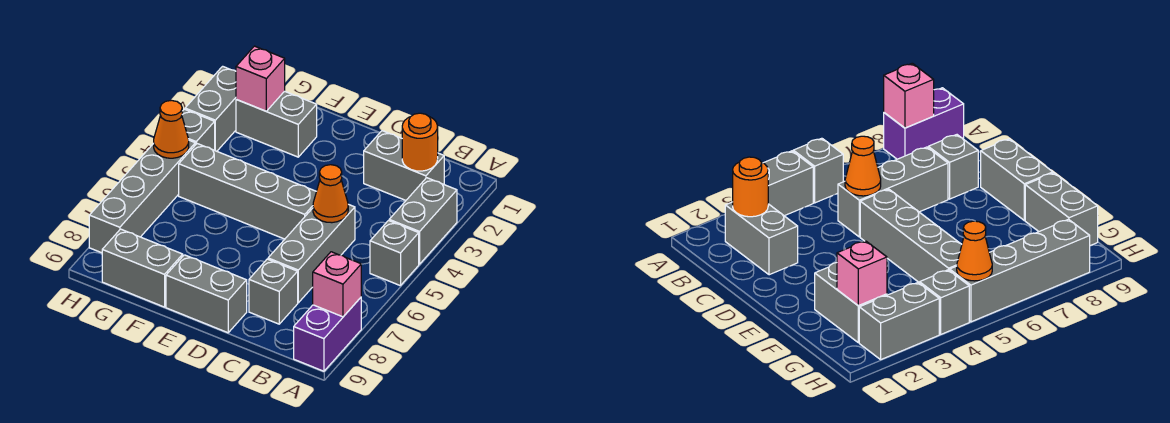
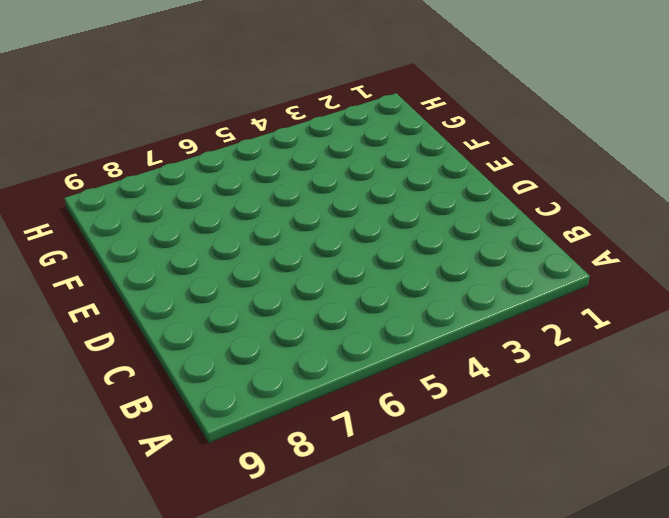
none -> grey 1x2 brick [389,178,457,264]
none -> grey 1x1 brick [370,221,419,286]
none -> purple 1x2 brick [294,298,361,371]

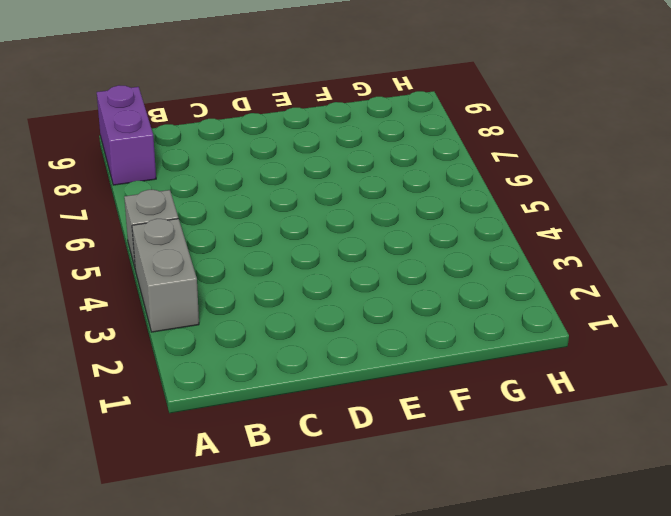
none -> grey 1x2 brick [364,131,444,200]
none -> grey 1x3 brick [268,204,355,303]
none -> grey 1x1 brick [249,259,298,324]

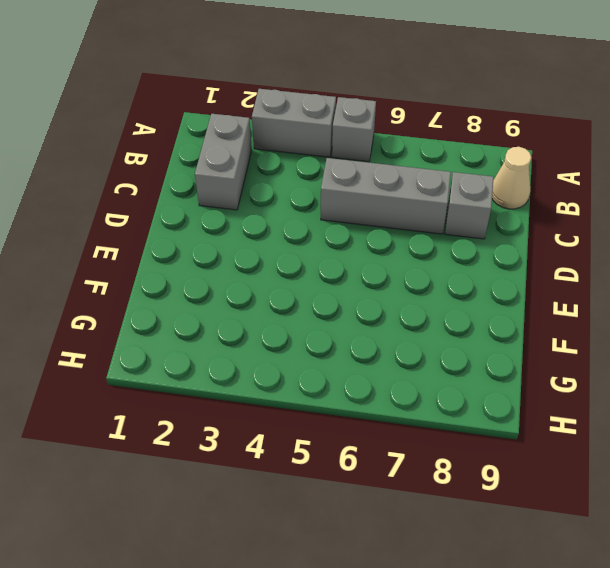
tan 1x1 cone [492,147,531,209] -> none
none -> purple 1x2 brick [294,298,361,371]
none -> grey 1x4 brick [179,144,316,239]
none -> grey 1x2 brick [166,255,247,333]

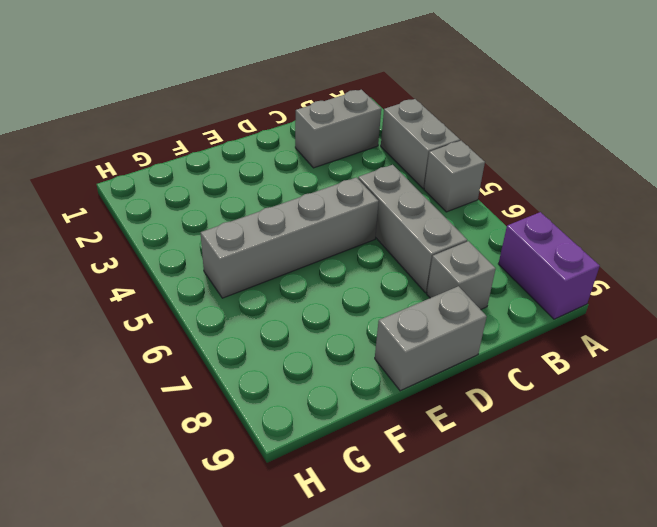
none -> grey 1x2 brick [236,91,317,157]
none -> grey 1x2 brick [102,229,183,307]
none -> grey 1x2 brick [185,66,236,151]

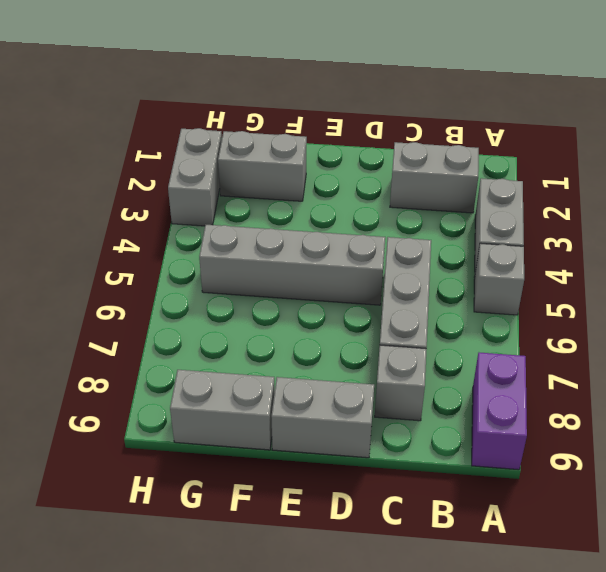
none -> grey 1x1 brick [182,109,215,150]
none -> grey 1x4 brick [89,140,195,253]
none -> pink 1x1 brick [313,252,361,317]

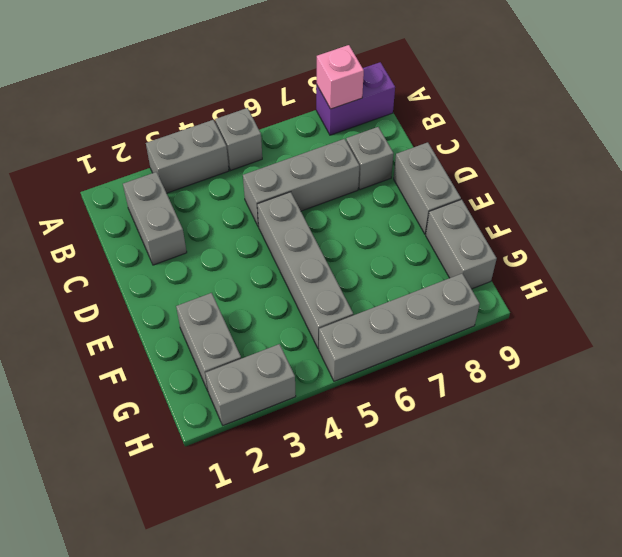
none -> grey 1x1 brick [182,109,215,150]
none -> orange 1x1 round brick [402,113,438,171]
none -> orange 1x1 cone [313,165,348,223]

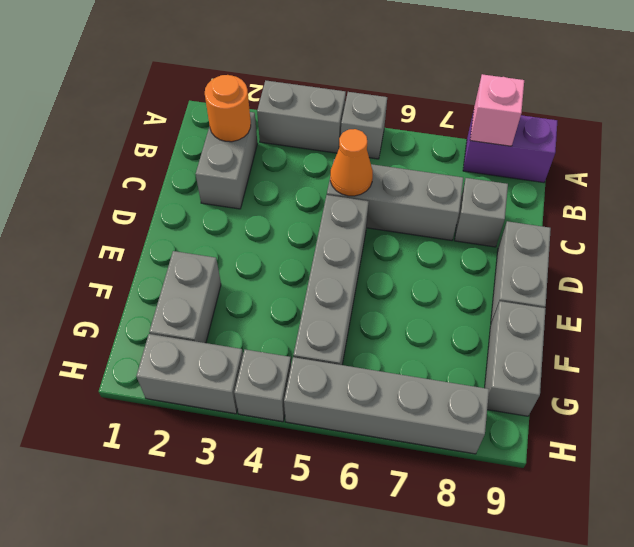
none -> pink 1x1 brick [236,46,285,111]
none -> orange 1x1 cone [154,100,189,158]

